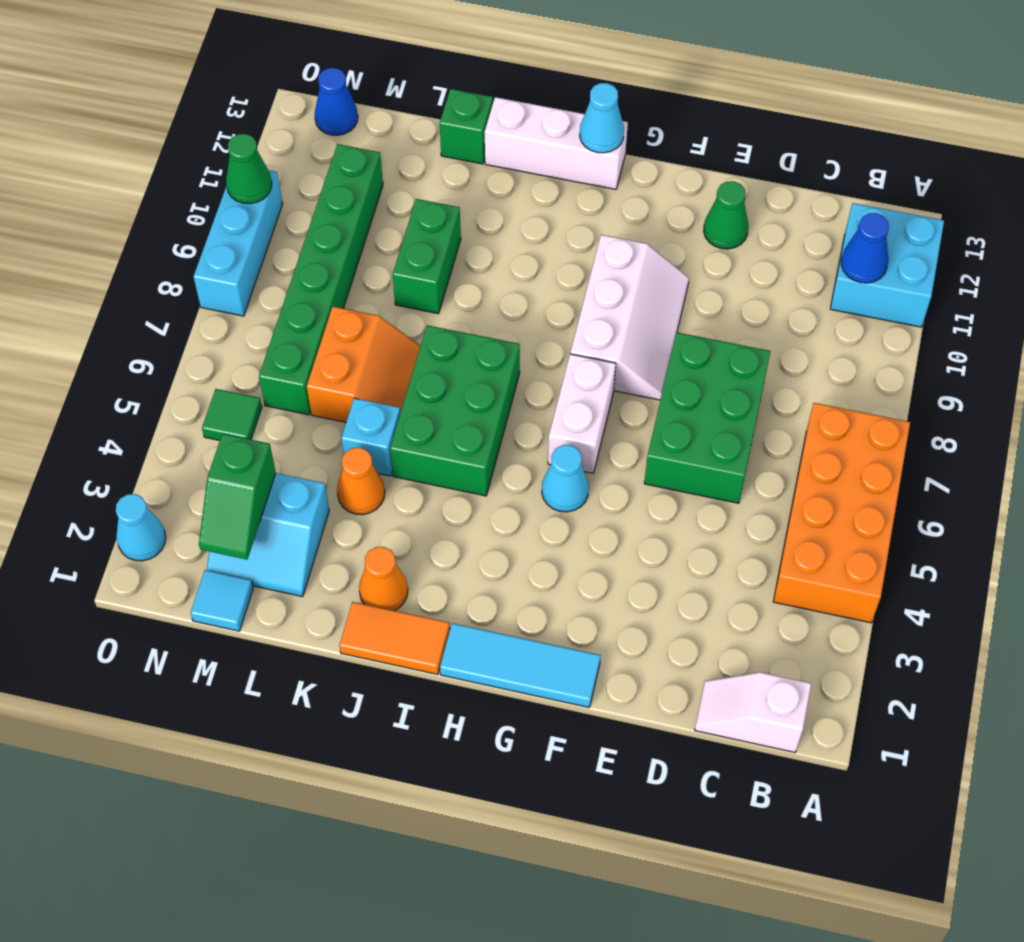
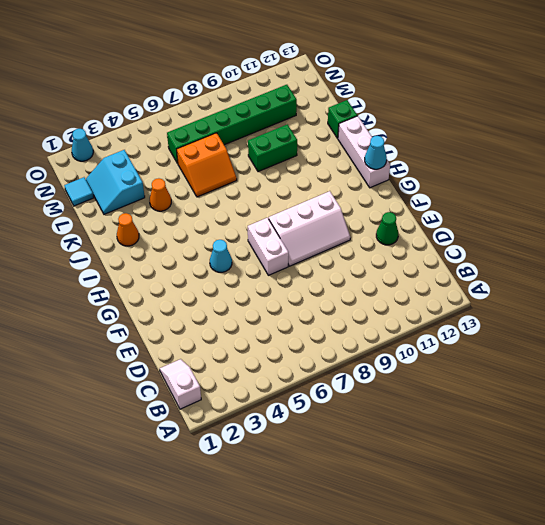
white 1x2 brick [248,218,289,275] -> white 1x2 brick turned to [548,354,616,473]
none -> orange 2x4 brick [773,403,910,623]
none -> cyan 2x2 brick [830,203,944,327]
none -> green 2x3 brick [644,332,771,503]

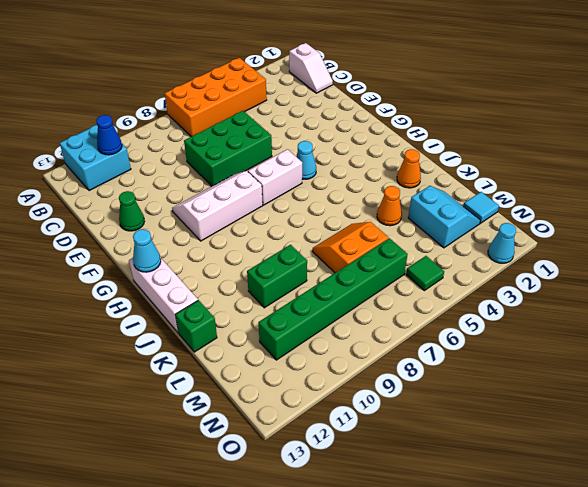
none -> cyan 1x3 tile [440,623,601,707]
none -> orange 1x2 tile [339,602,450,675]
none -> green 2x3 brick [390,325,520,496]

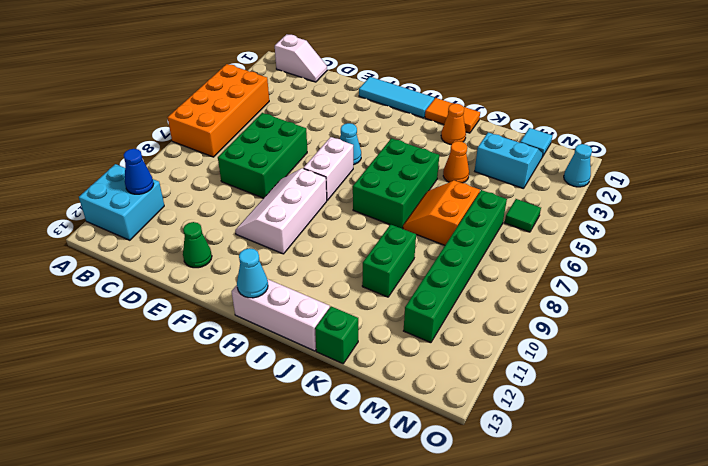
none -> cyan 1x1 brick [341,398,400,476]
none -> blue 1x1 cone [315,68,358,135]
none -> cyan 1x3 brick [194,170,283,316]

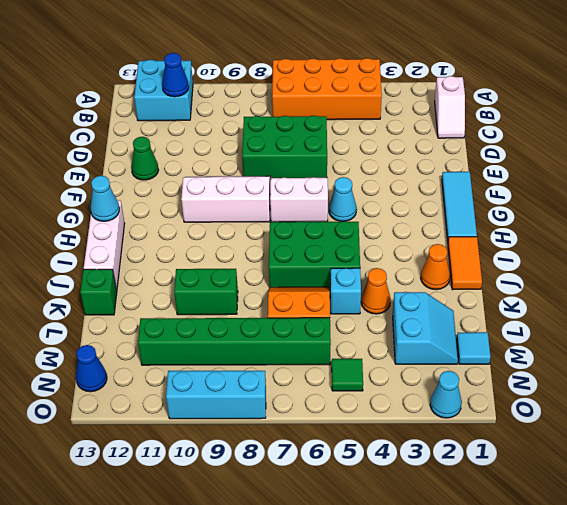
none -> green 1x2 slope [199,434,276,559]
none -> green 1x1 cone [226,134,272,204]

